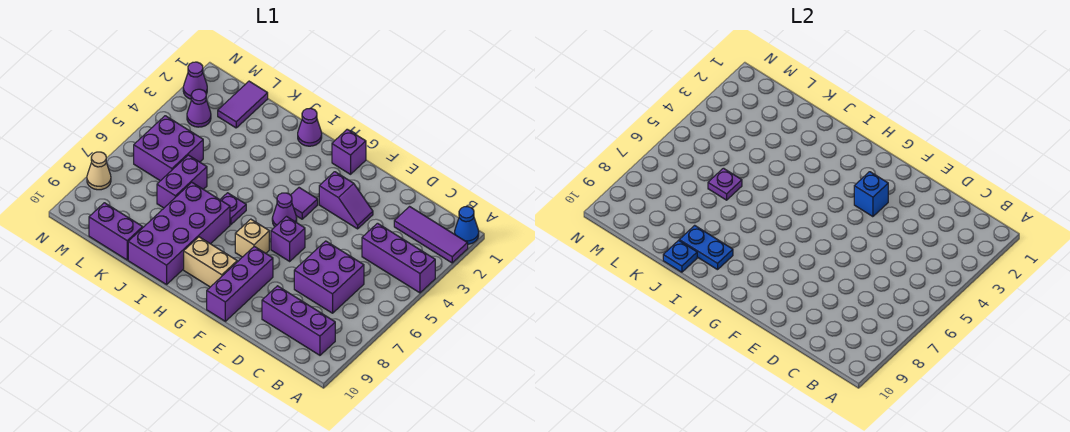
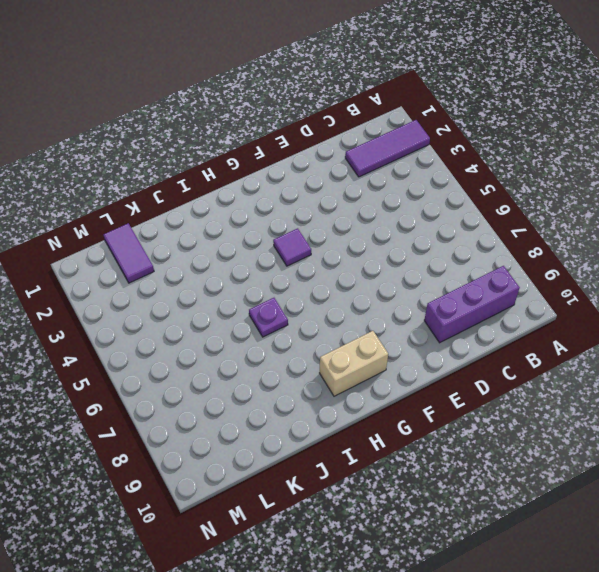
none -> blue 1x1 cone [455,207,479,244]
none -> purple 1x3 brick [362,223,435,293]
none -> purple 2x2 brick [294,241,364,313]

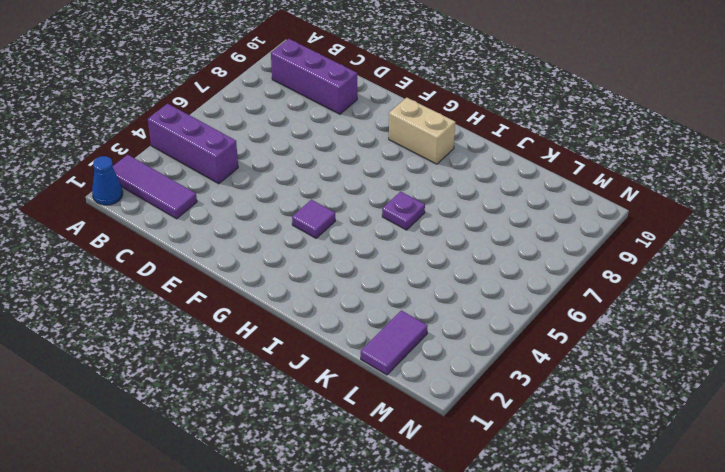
none -> purple 2x2 brick [294,241,364,313]
none -> purple 1x2 slope [319,172,373,229]
none -> purple 1x1 brick [271,217,305,261]

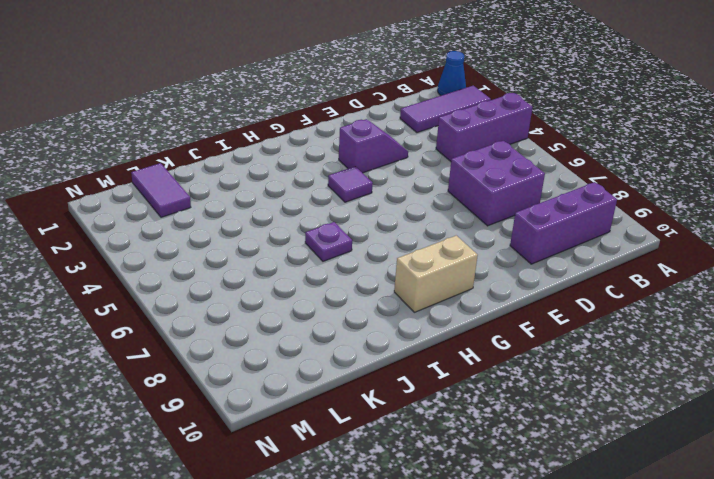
none -> purple 1x1 brick [271,217,305,261]
none -> purple 1x3 brick [207,246,273,321]
none -> purple 1x1 brick [332,129,366,174]

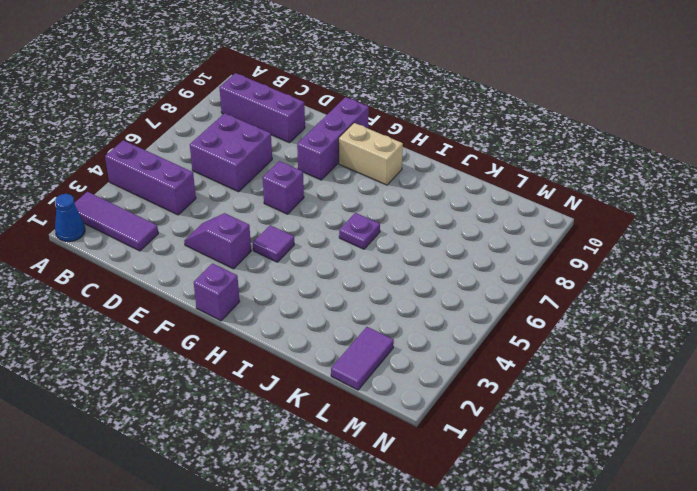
none -> purple 1x1 cone [272,193,297,227]
none -> tan 1x1 brick [235,219,269,257]
none -> purple 1x1 cone [298,108,322,146]

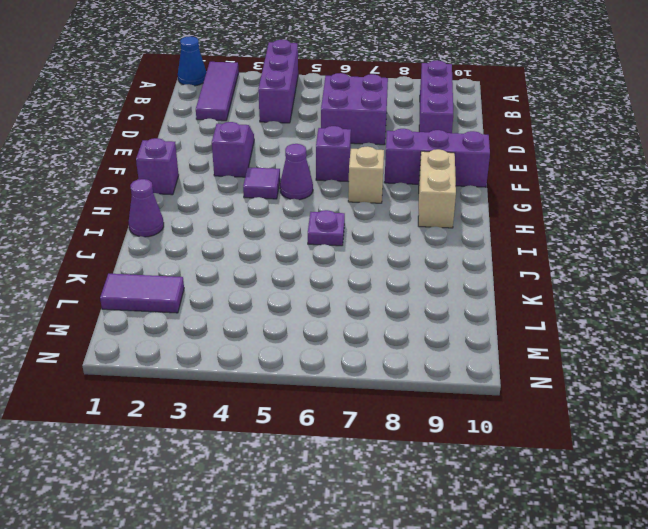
none -> purple 2x4 brick [128,183,230,285]
none -> purple 1x2 brick [157,155,207,208]
none -> purple 1x2 brick [89,203,143,260]

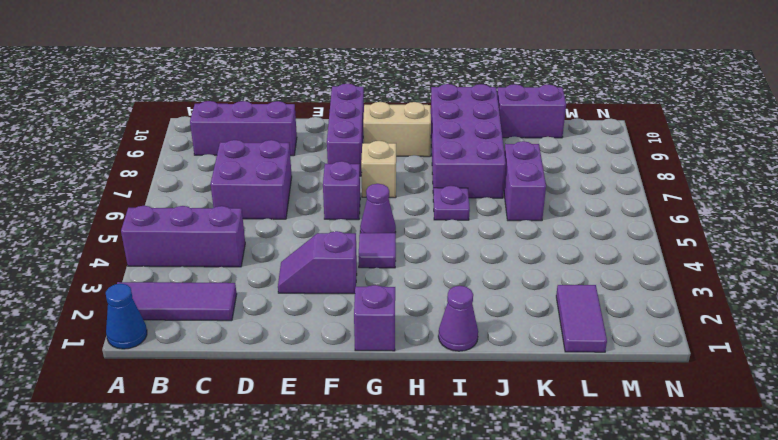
none -> purple 2x2 brick [134,116,203,181]
none -> purple 1x1 cone [187,89,211,127]
none -> purple 1x1 cone [183,62,207,99]

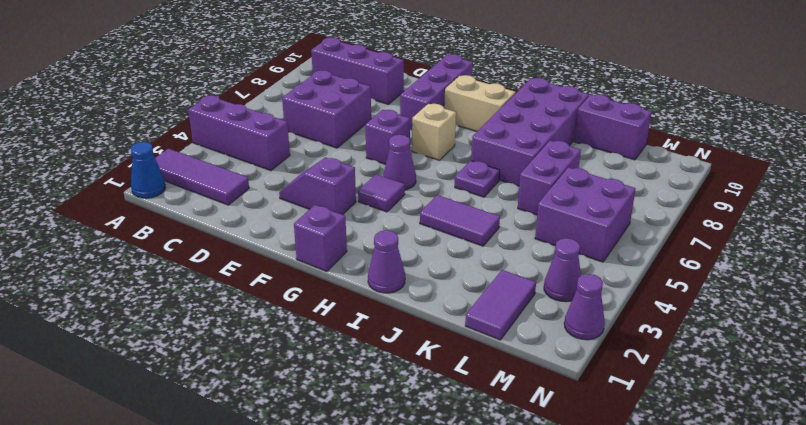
purple 1x2 tile [420,195,500,246] -> none
none -> tan 1x1 cone [87,152,111,190]
none -> blue 1x1 brick [854,172,888,217]
none -> blue 1x2 plate [679,225,733,270]

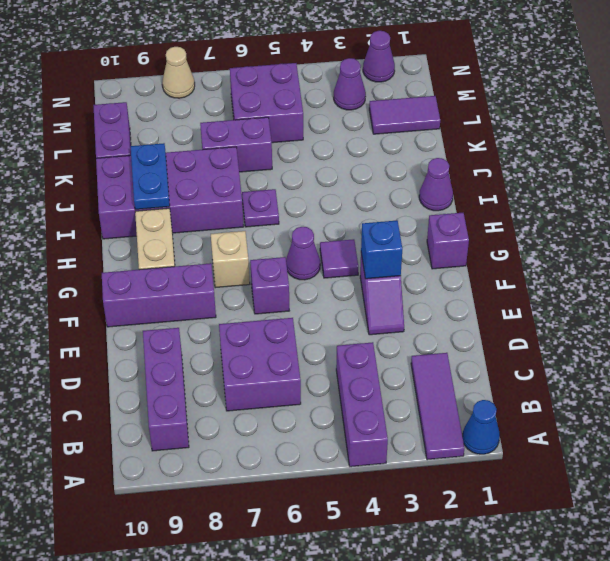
none -> blue 1x1 plate [663,240,697,272]
none -> purple 1x1 plate [708,168,742,200]

